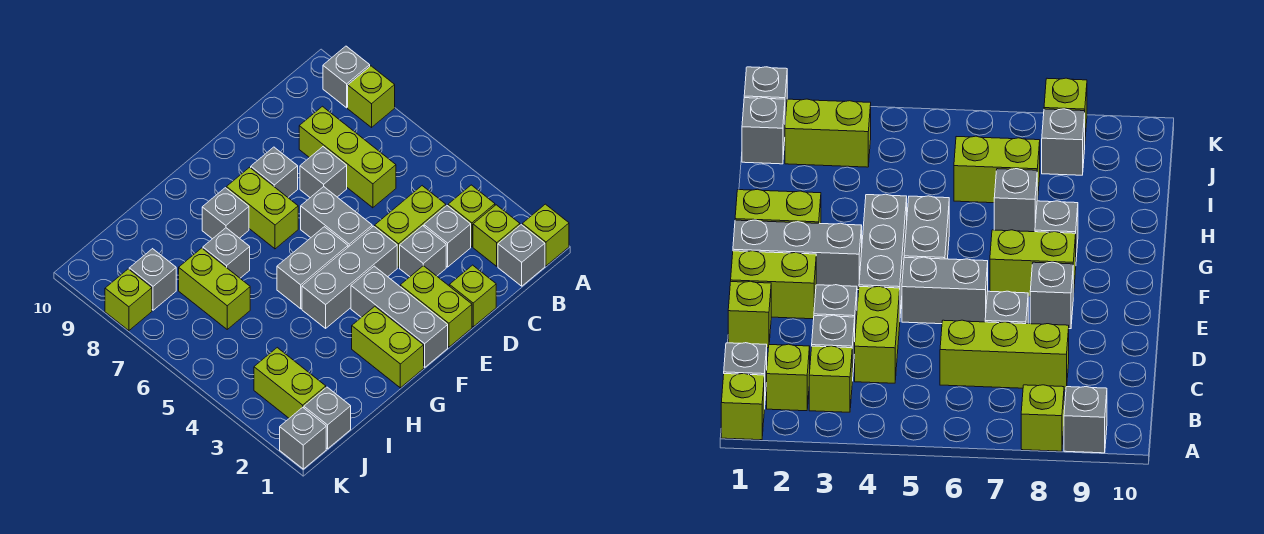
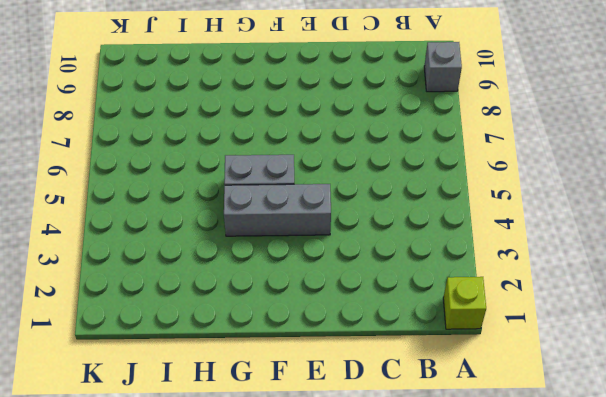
none -> lime 1x1 brick [348,66,395,127]
none -> grey 1x1 brick [498,225,545,286]
none -> lime 1x1 brick [473,205,520,266]

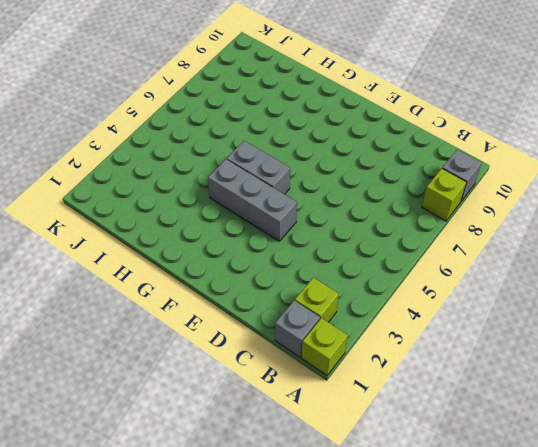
none -> lime 1x1 brick [448,185,495,247]
none -> grey 1x1 brick [424,206,471,267]
none -> lime 1x2 brick [375,186,446,267]

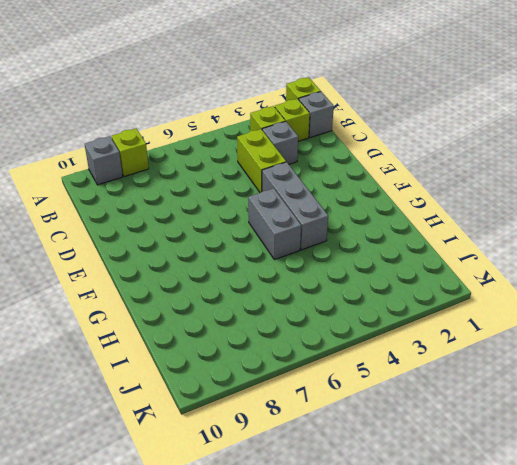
none -> lime 1x3 brick [299,106,396,208]
none -> lime 1x1 brick [449,265,496,327]
none -> grey 1x1 brick [400,226,446,277]

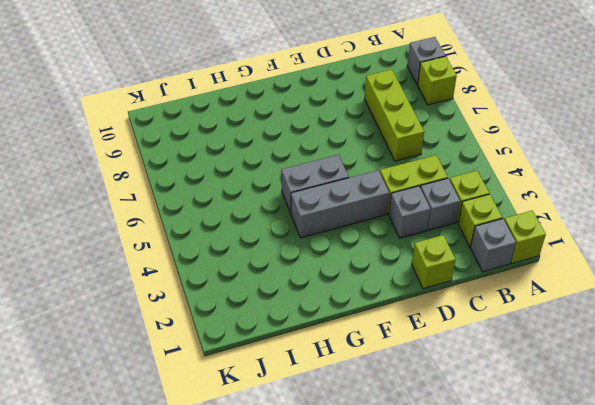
none -> grey 1x1 brick [300,147,347,198]
none -> lime 1x2 brick [400,266,472,347]
none -> grey 1x2 brick [301,187,372,247]

